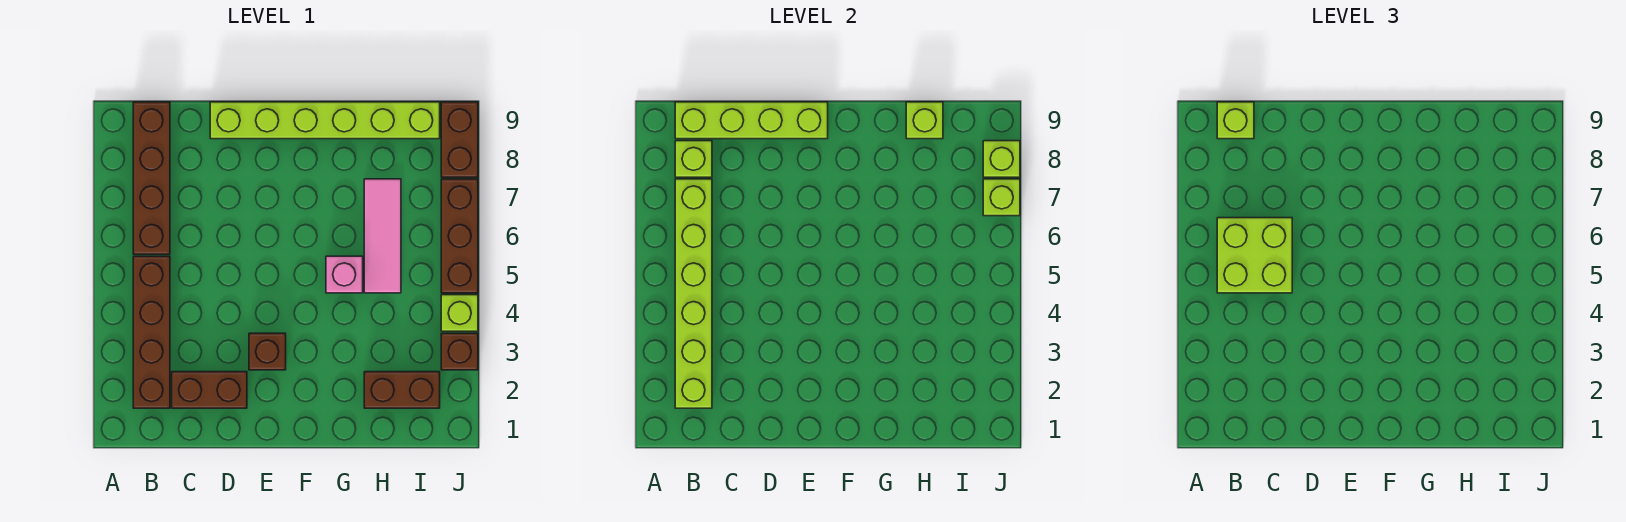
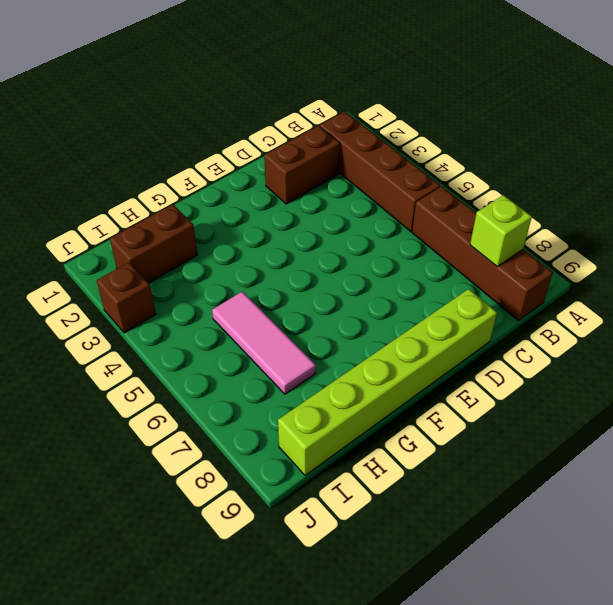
none -> brown 1x1 brick [249,333,286,370]
none -> pink 1x1 brick [326,256,363,293]
none -> lime 1x1 brick [441,295,478,331]

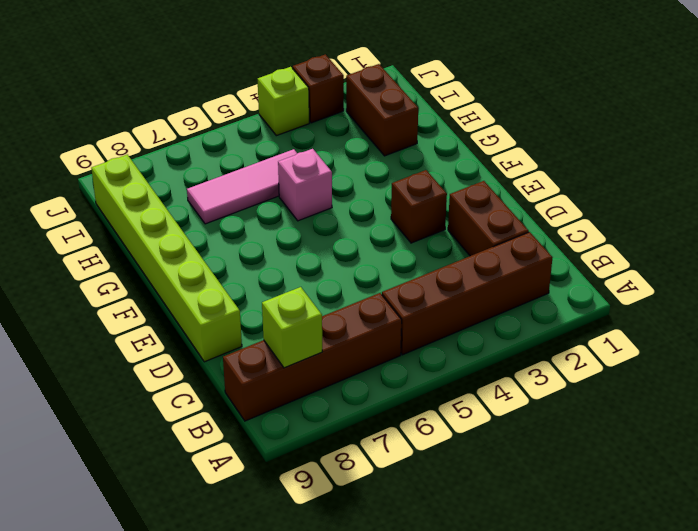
none -> brown 1x3 brick [441,179,478,293]
none -> brown 1x2 brick [441,102,478,177]
none -> lime 1x6 brick [675,179,712,408]

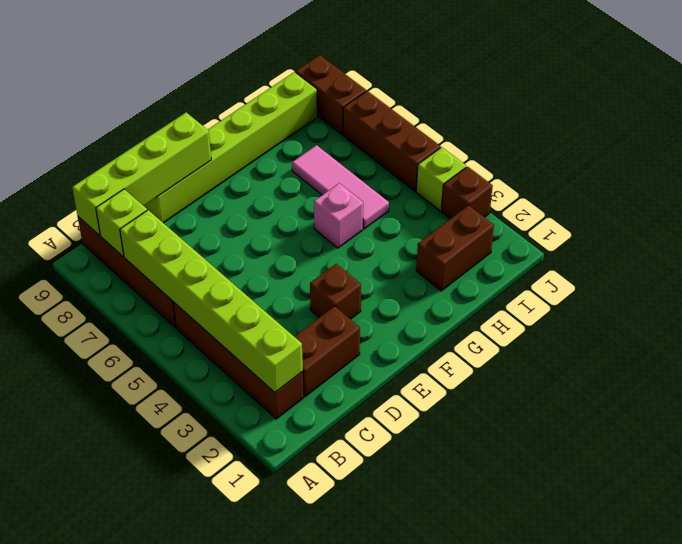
none -> lime 1x1 brick [906,102,943,139]
none -> lime 1x1 brick [983,179,1020,216]
none -> lime 1x1 brick [983,141,1020,177]

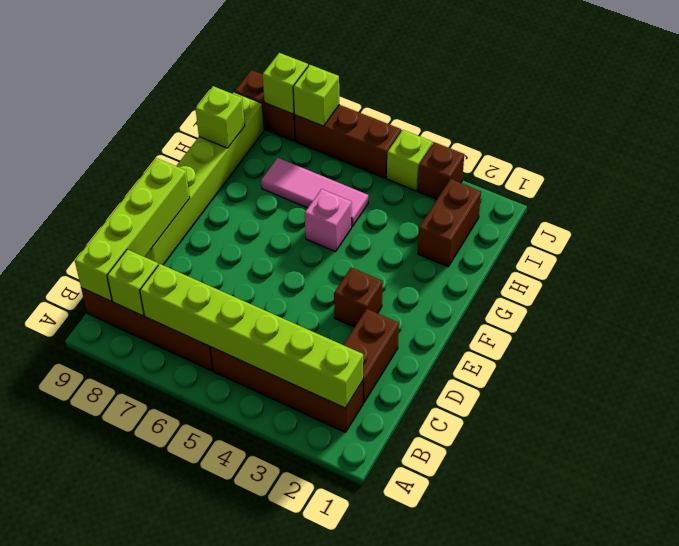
none -> lime 2x2 brick [1217,218,1292,293]
none -> lime 1x1 brick [1217,102,1254,139]

